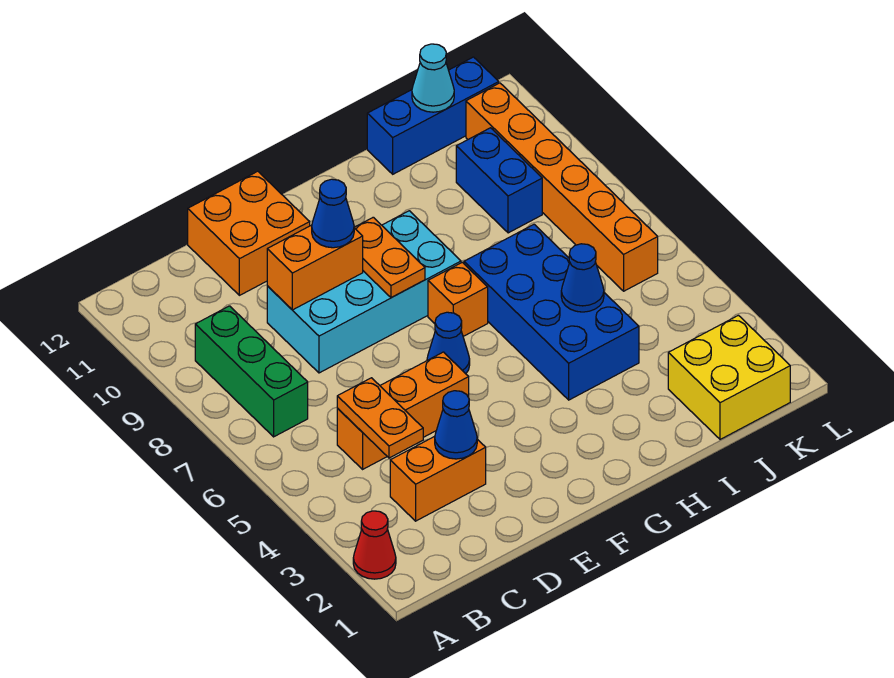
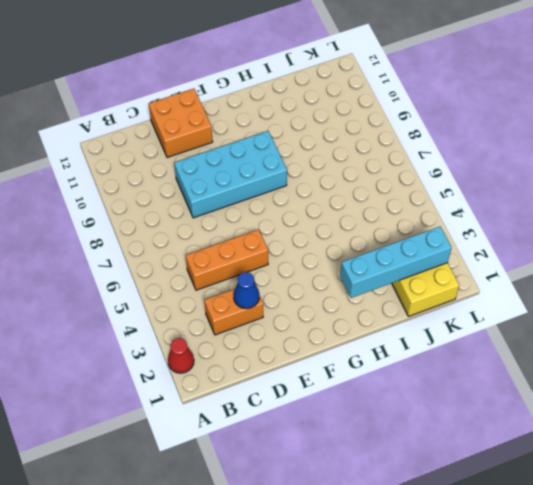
cyan 1x4 brick [340,227,452,298] -> none
none -> green 1x3 brick [195,306,308,437]
none -> blue 1x1 cone [427,312,470,374]
none -> orange 1x1 brick [428,262,488,336]

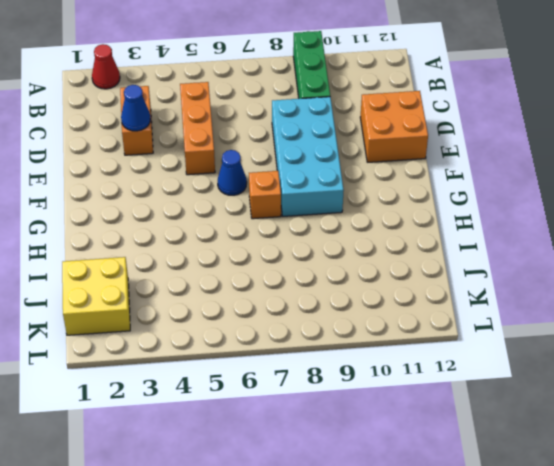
green 1x3 brick [293,31,330,99] -> green 1x3 brick turned to [195,306,308,437]
none -> blue 2x4 brick [464,224,639,400]
none -> blue 1x3 brick [367,57,499,174]
none -> blue 1x2 brick [456,128,542,233]

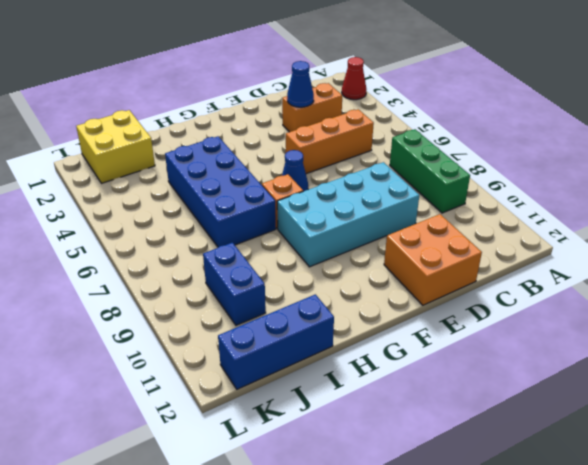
none -> orange 1x6 brick [466,83,658,291]
none -> orange 1x2 plate [337,378,423,458]
none -> orange 1x2 brick [267,225,363,310]

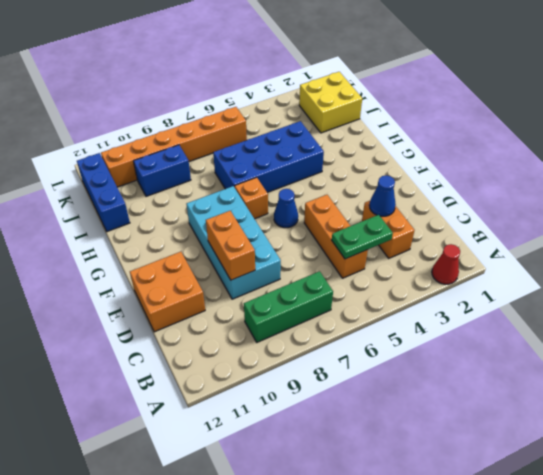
green 1x2 plate [332,215,393,259] -> orange 1x2 plate [337,378,423,458]
none -> orange 1x2 plate [354,217,425,297]
none -> blue 1x1 cone [561,244,604,312]
none -> cyan 1x1 cone [412,44,454,112]

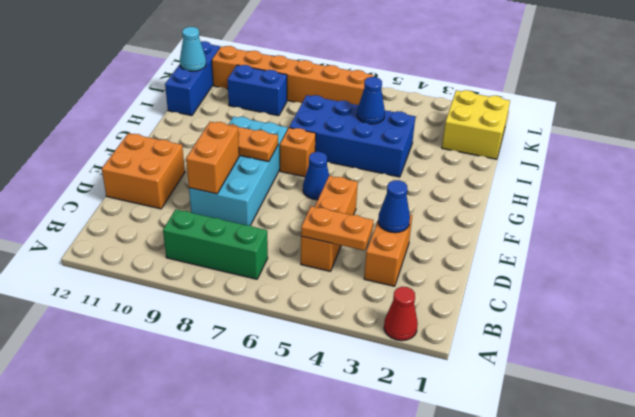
none -> blue 1x1 cone [312,179,354,248]

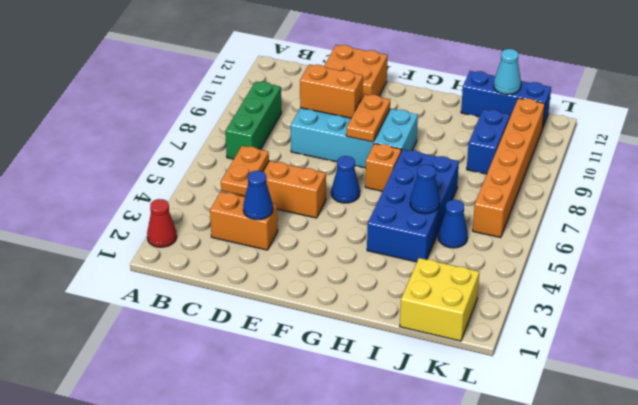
blue 1x1 cone [438,200,468,248] -> blue 1x1 cone moved to [312,179,354,248]

